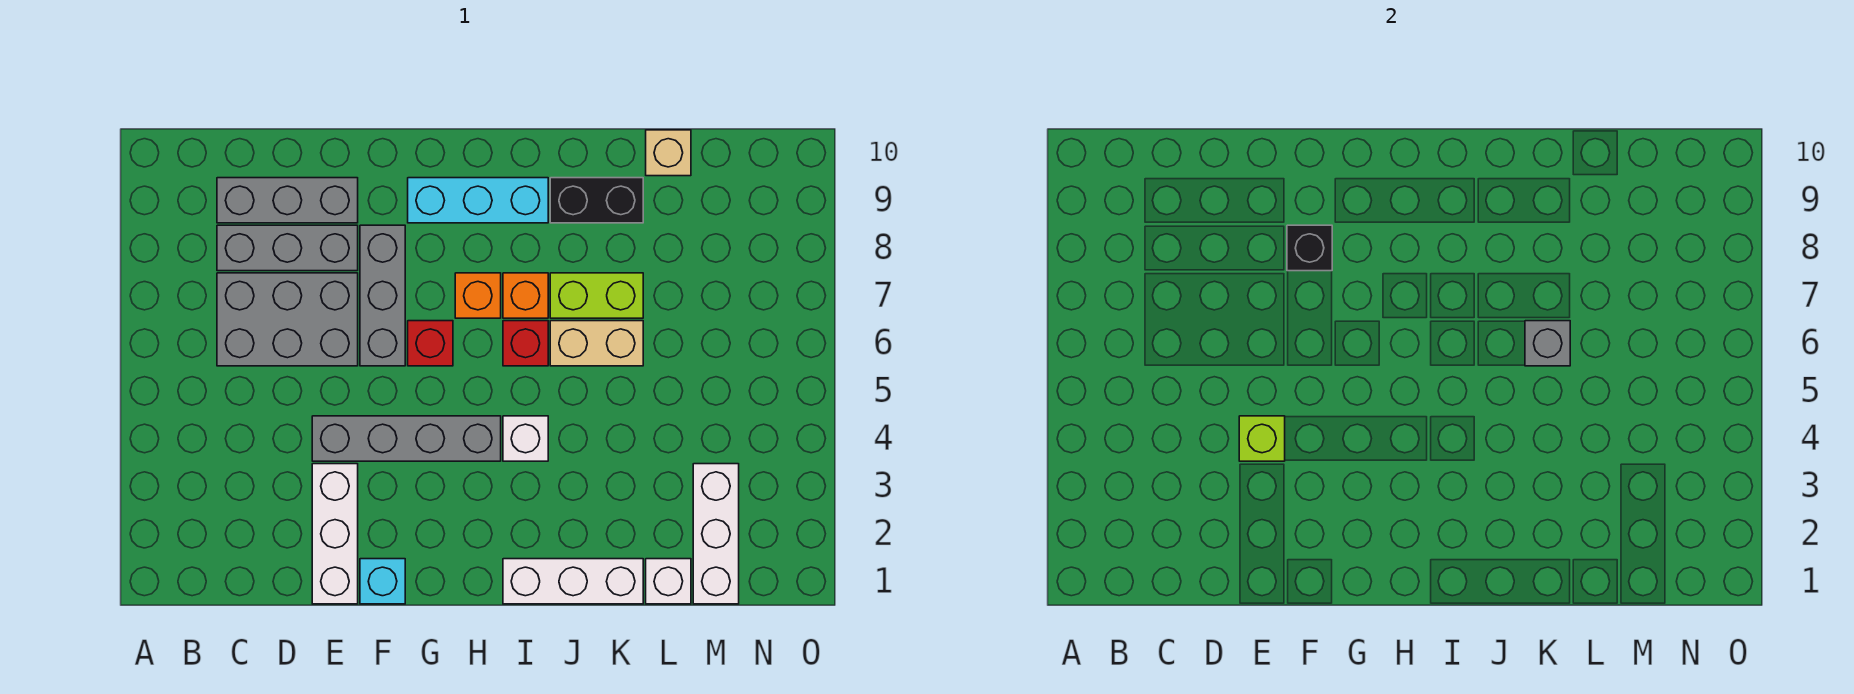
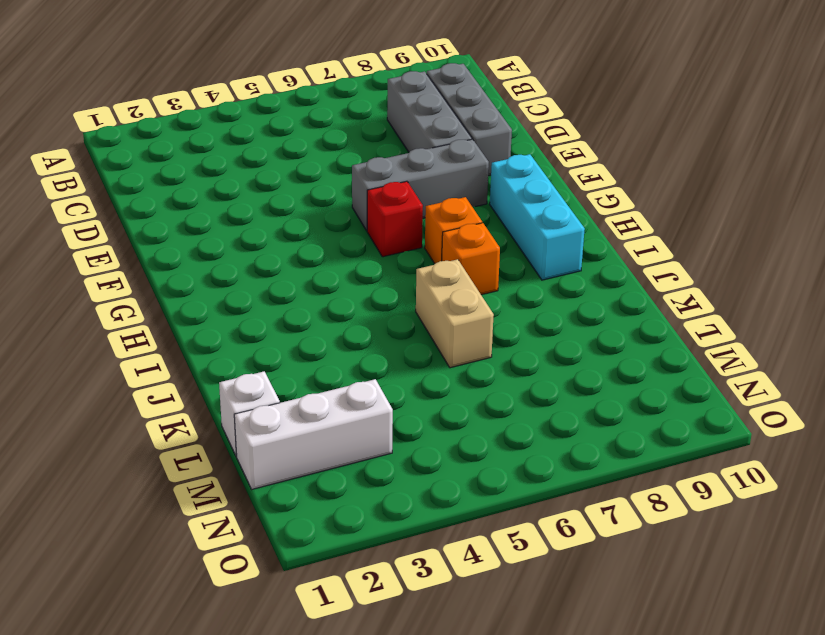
none -> grey 2x3 brick [217,273,358,366]
none -> white 1x3 brick [312,464,358,604]
none -> grey 1x4 brick [312,416,501,461]

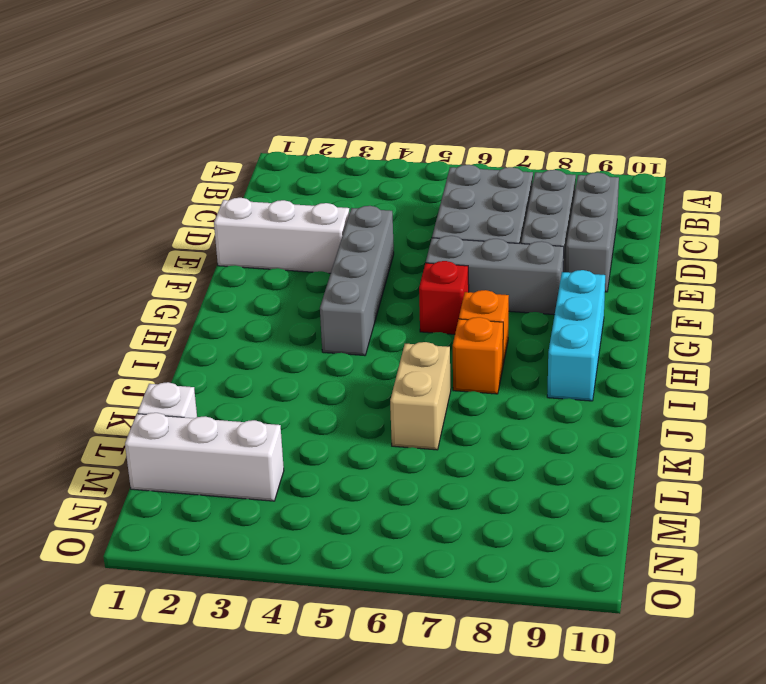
none -> cyan 1x1 brick [360,559,405,604]
none -> white 1x3 brick [503,559,643,604]
none -> white 1x1 brick [503,416,548,461]

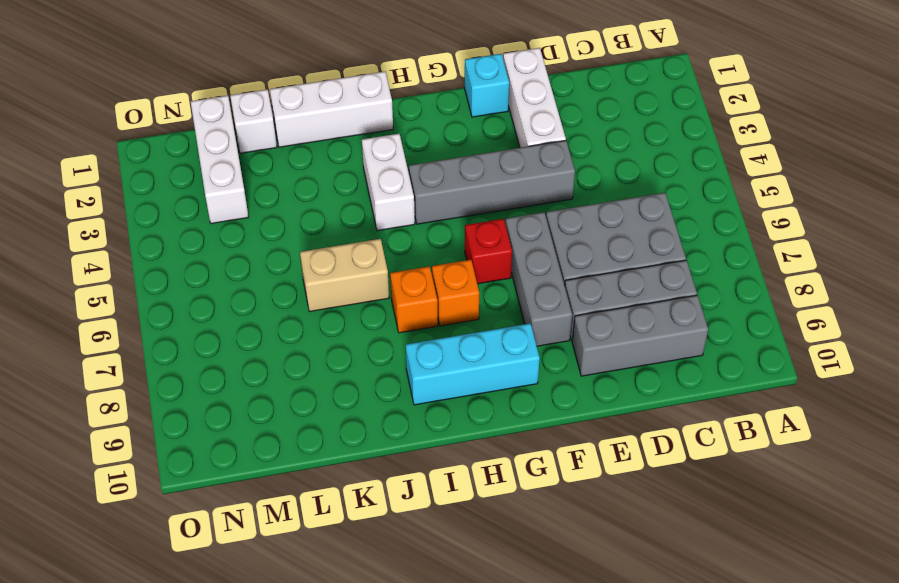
white 1x2 brick [362,134,415,231] -> white 1x1 brick [503,416,548,461]
none -> red 1x1 brick [503,321,548,366]
none -> lime 1x2 brick [550,273,643,318]
none -> black 1x2 brick [550,178,643,223]

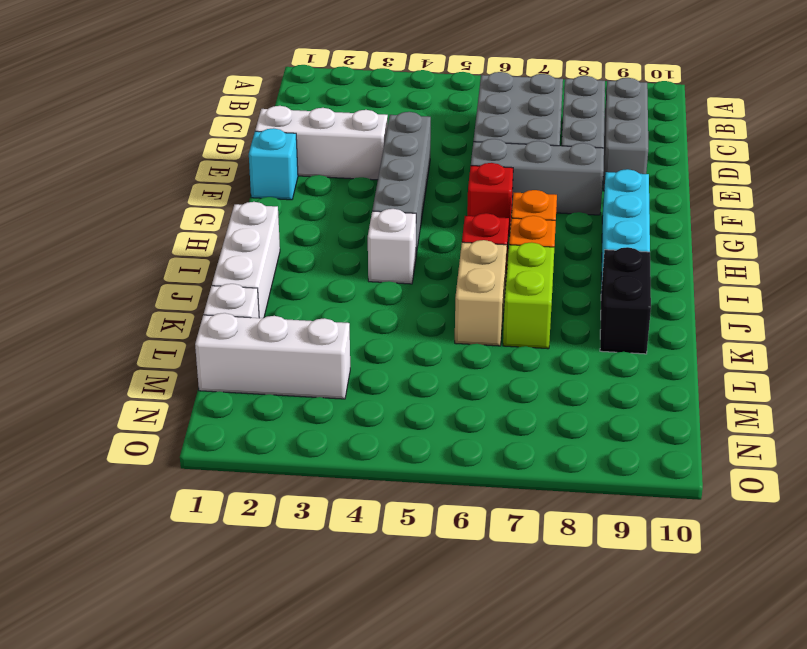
none -> tan 1x1 brick [646,130,691,176]
none -> lime 1x1 brick [1239,416,1285,461]
none -> black 1x1 brick [1287,225,1332,271]

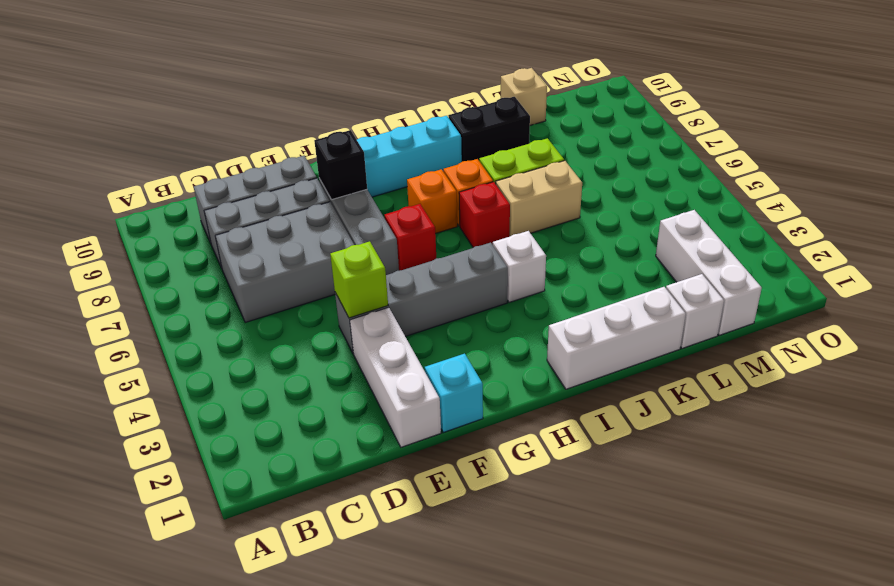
none -> grey 1x1 brick [1525,321,1570,366]

